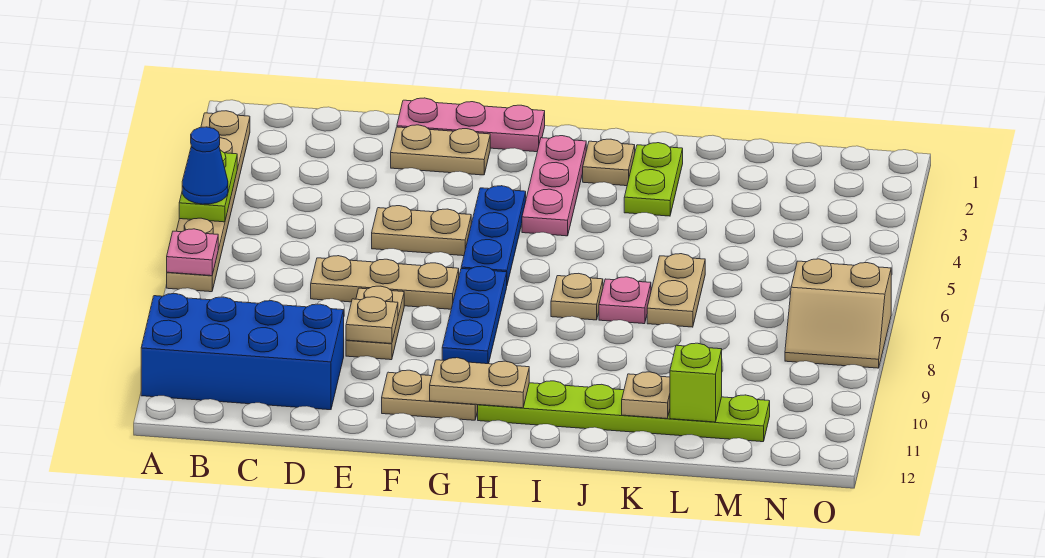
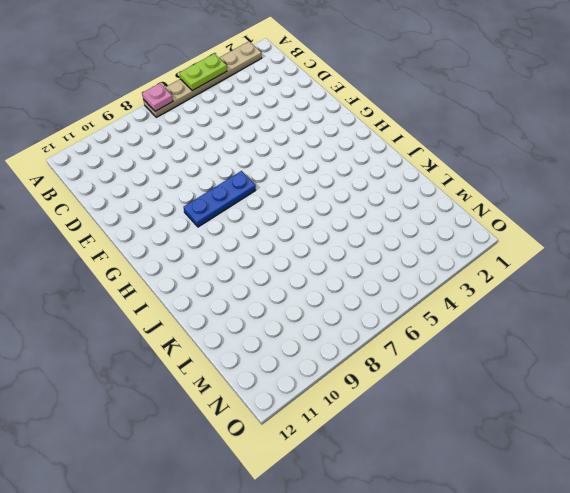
none -> blue 2x4 brick [141,294,344,410]
none -> tan 1x3 plate [311,256,459,309]
none -> pink 1x3 plate [397,98,545,152]

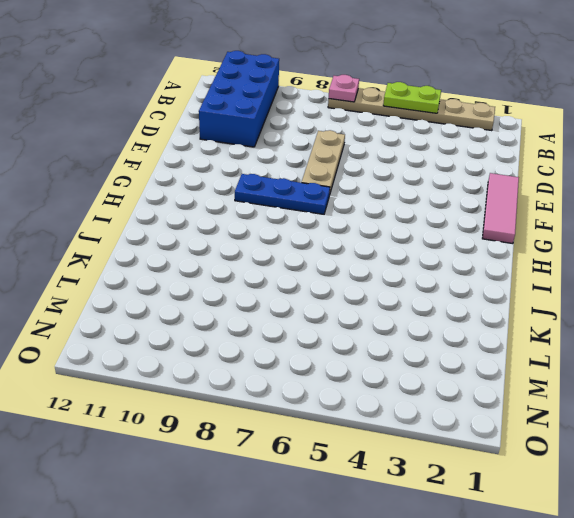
pink 1x3 tile [482,173,519,244] -> pink 1x3 plate [397,98,545,152]
none -> tan 1x2 plate [391,125,490,175]
none -> tan 1x2 plate [372,206,471,256]
none -> tan 1x2 plate [346,286,404,360]

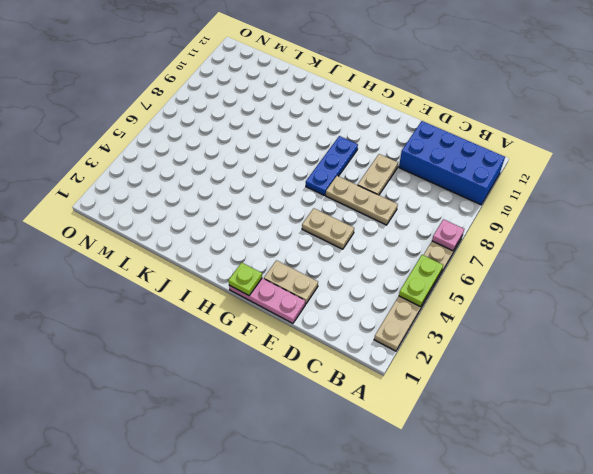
lime 1x1 plate [228,263,262,296] -> none
none -> tan 1x2 plate [382,370,478,420]
none -> blue 1x3 plate [461,186,526,284]
none -> pink 1x3 plate [522,136,586,236]

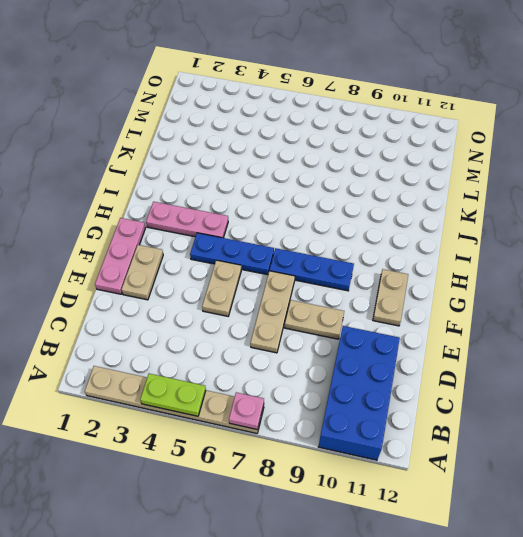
none -> lime 1x6 plate [478,381,770,442]
none -> tan 1x1 plate [583,139,635,186]
none -> tan 1x1 plate [551,273,603,320]

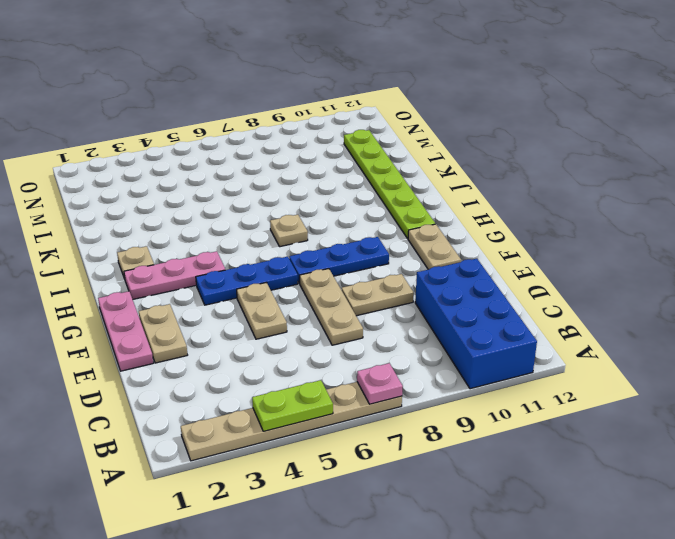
none -> lime 1x2 plate [624,143,683,216]
none -> pink 1x1 plate [599,277,651,324]
none -> tan 1x2 plate [647,254,705,327]

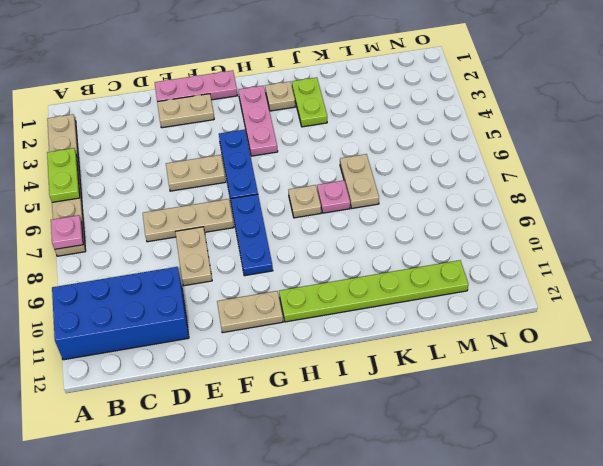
none -> tan 2x2 slope [785,259,891,368]
none -> tan 1x1 plate [346,297,398,344]
none -> tan 1x2 plate [430,358,529,408]

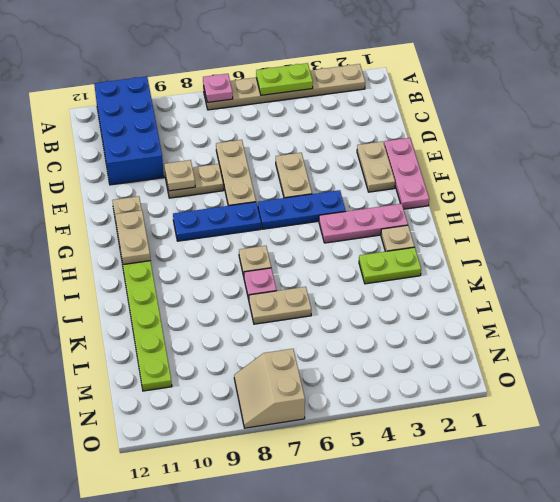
none -> tan 1x1 plate [622,372,670,418]
none -> lime 1x1 brick [670,343,722,422]
none -> blue 1x1 cone [182,127,228,204]

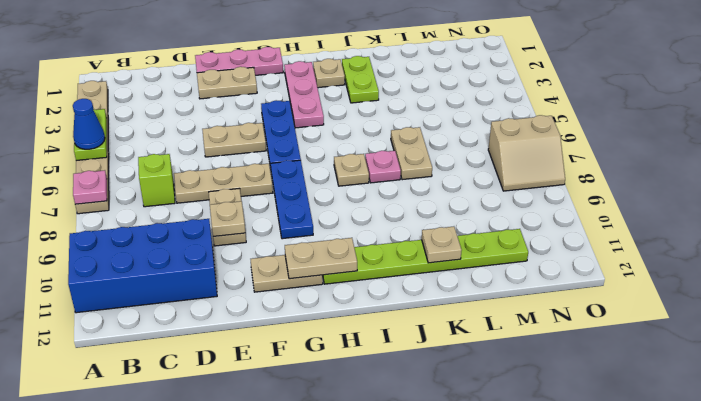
lime 1x1 brick [138,154,175,207] -> lime 1x1 brick moved to [670,343,722,422]

